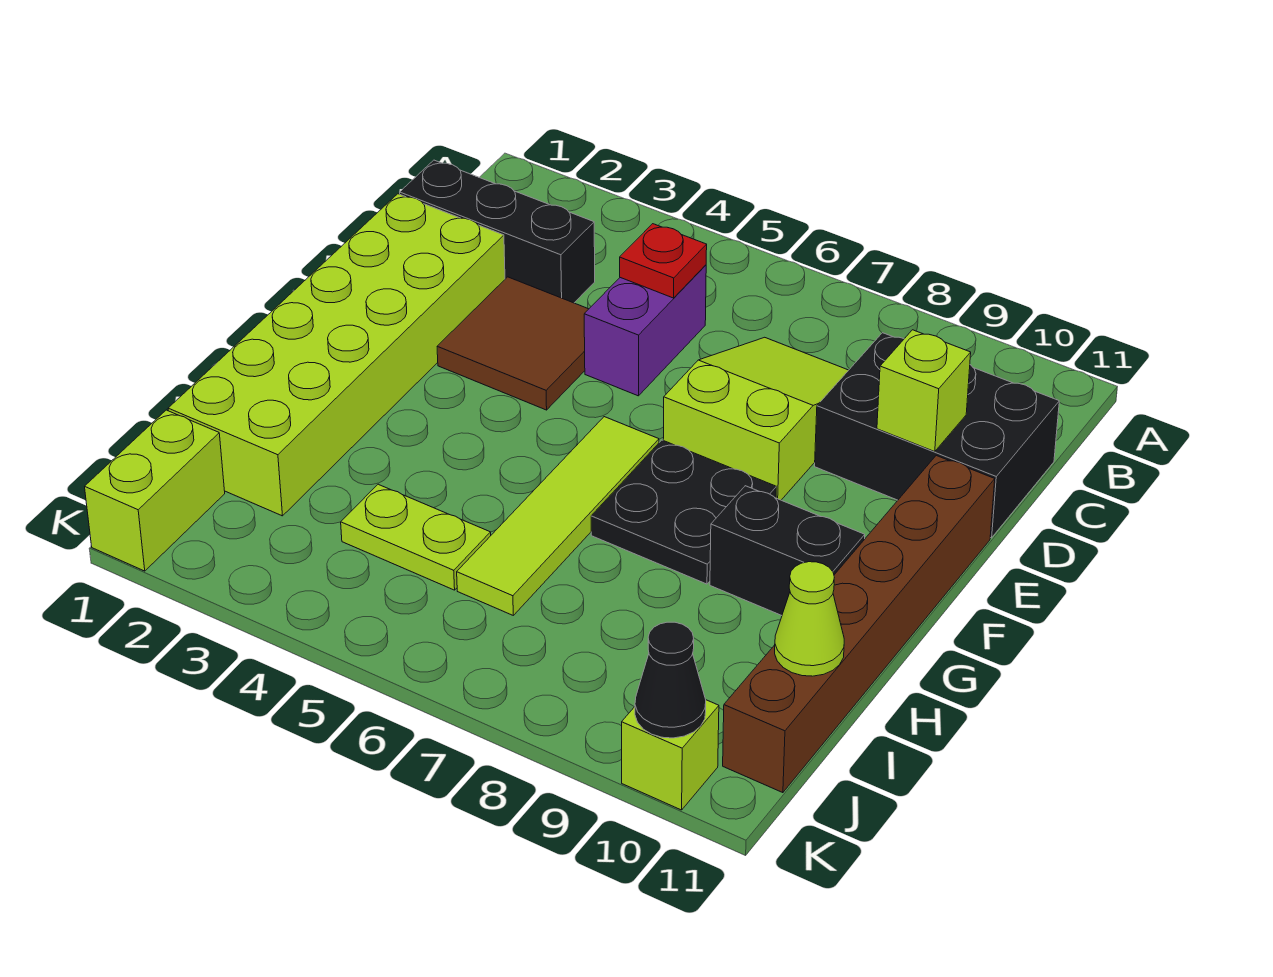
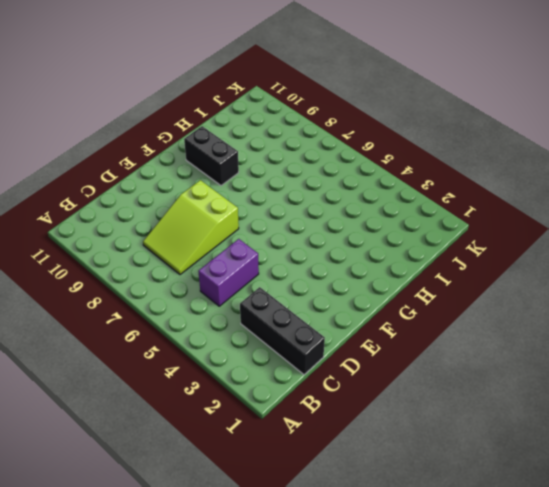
none -> black 2x3 brick [815,333,1059,538]
none -> lime 2x6 brick [168,194,505,516]
none -> brown 2x2 tile [437,277,588,410]

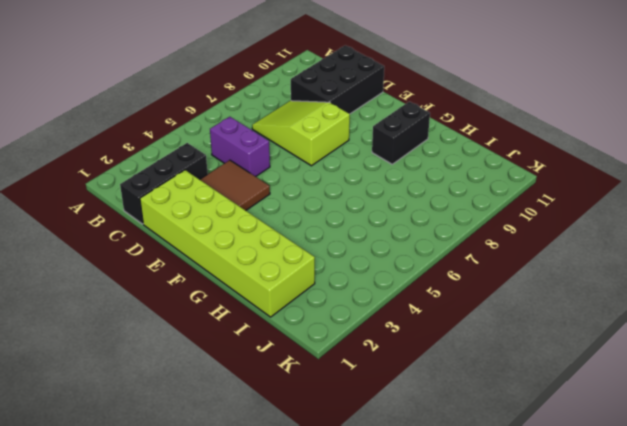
none -> brown 1x6 brick [723,456,995,793]
none -> lime 1x4 tile [457,417,659,615]
none -> black 2x2 plate [591,440,776,584]

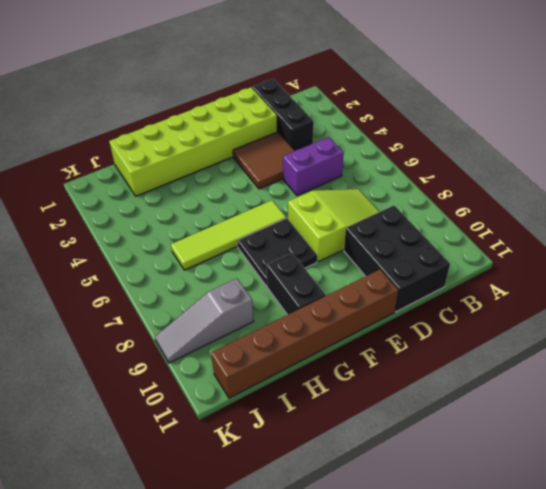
grey 1x3 slope [155,278,254,363] -> none
none -> lime 1x2 plate [341,484,491,590]
none -> lime 1x2 brick [85,410,225,571]
none -> lime 1x1 brick [622,700,719,810]

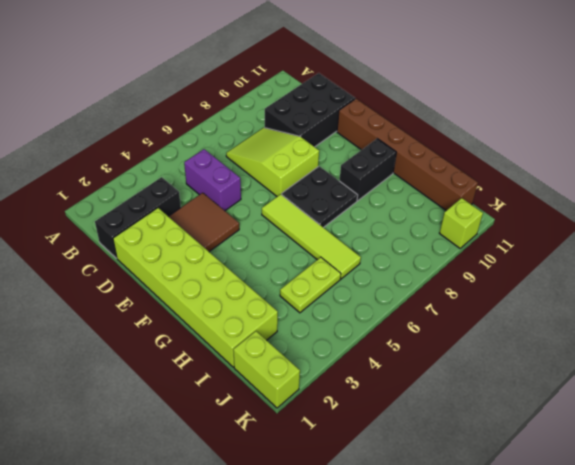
none -> red 1x1 plate [620,224,707,298]
none -> lime 1x1 brick [877,330,971,452]
none -> lime 1x1 cone [775,562,844,676]

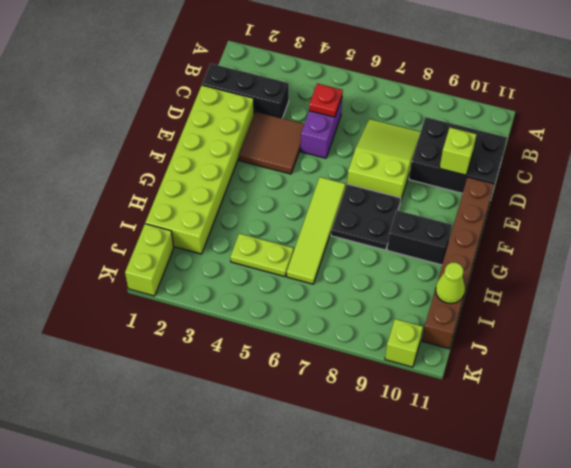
none -> black 1x1 cone [635,622,706,738]

